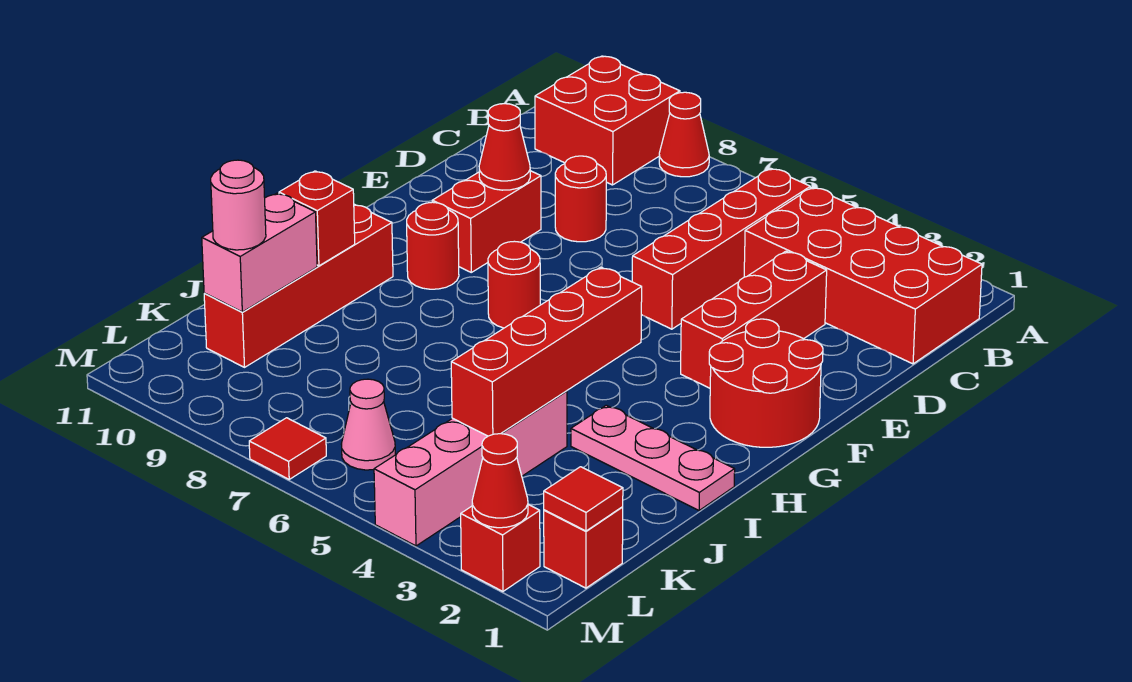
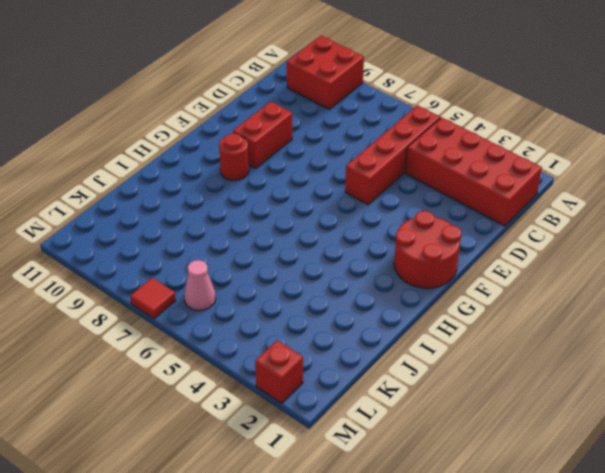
none -> red 1x1 cone [659,92,709,177]
none -> red 1x3 brick [681,251,827,388]
none -> red 1x1 round brick [555,156,606,242]

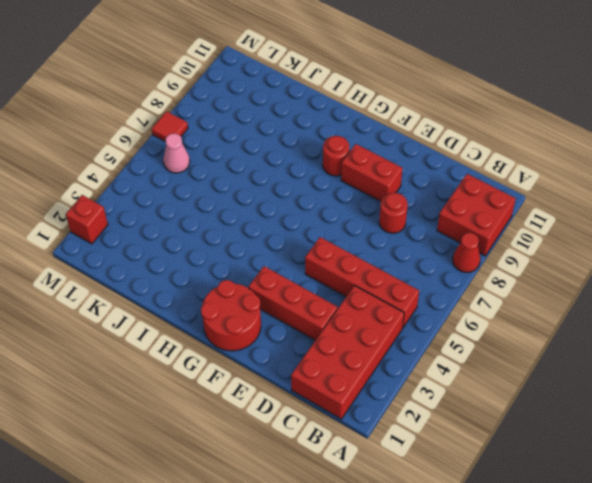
none -> red 1x1 round brick [488,241,540,328]
none -> red 1x4 brick [204,204,393,367]
none -> pink 1x3 plate [571,405,735,510]

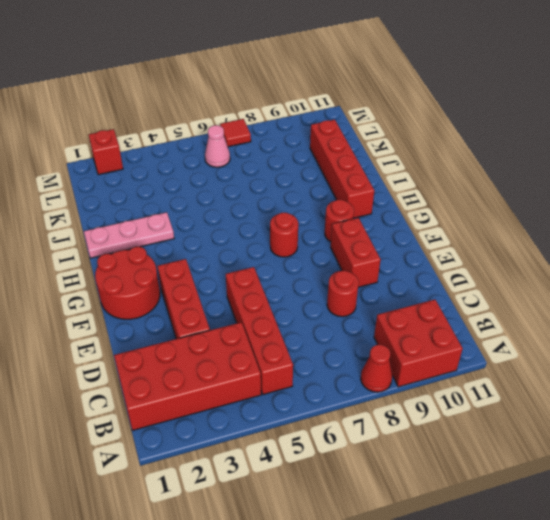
none -> pink 1x4 brick [374,391,567,546]
none -> red 1x1 brick [544,507,623,588]
none -> red 1x1 cone [479,104,530,190]

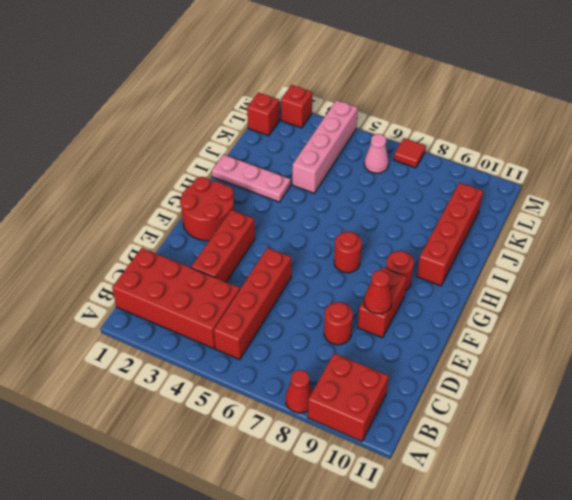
none -> red 1x4 brick [451,267,642,436]
none -> red 1x1 brick [279,171,355,266]
none -> pink 1x2 brick [202,193,317,312]

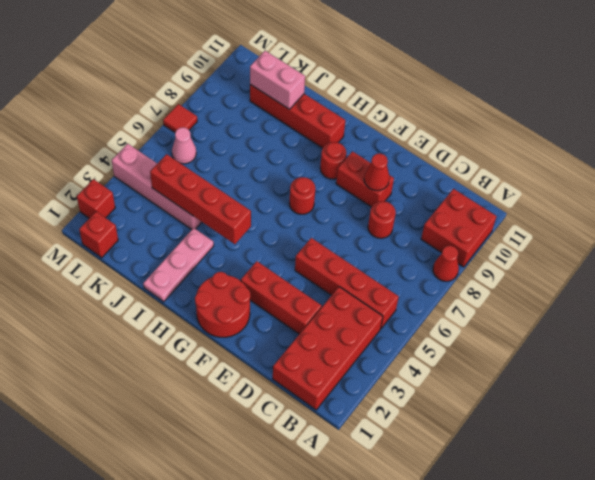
none -> red 1x1 brick [279,171,355,266]
none -> red 1x1 tile [544,467,623,531]
none -> red 1x1 cone [472,434,528,528]

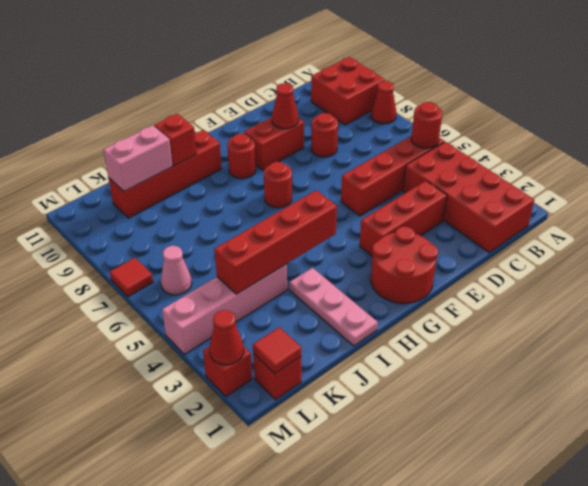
red 1x1 round brick [411,102,442,148] -> none
none -> pink 1x1 round brick [211,160,266,250]

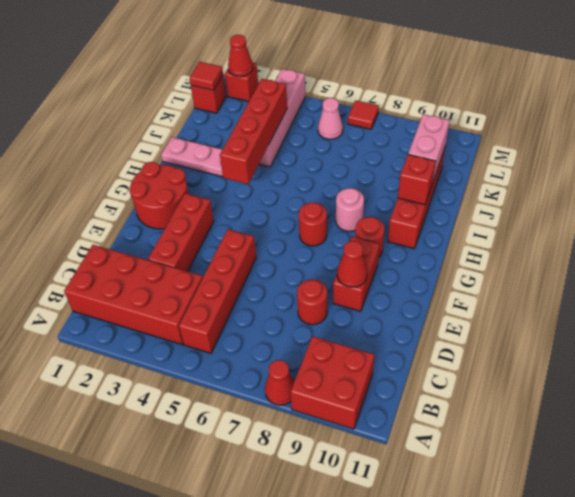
pink 1x1 round brick [336,188,364,231] -> pink 1x1 round brick moved to [211,160,266,250]

